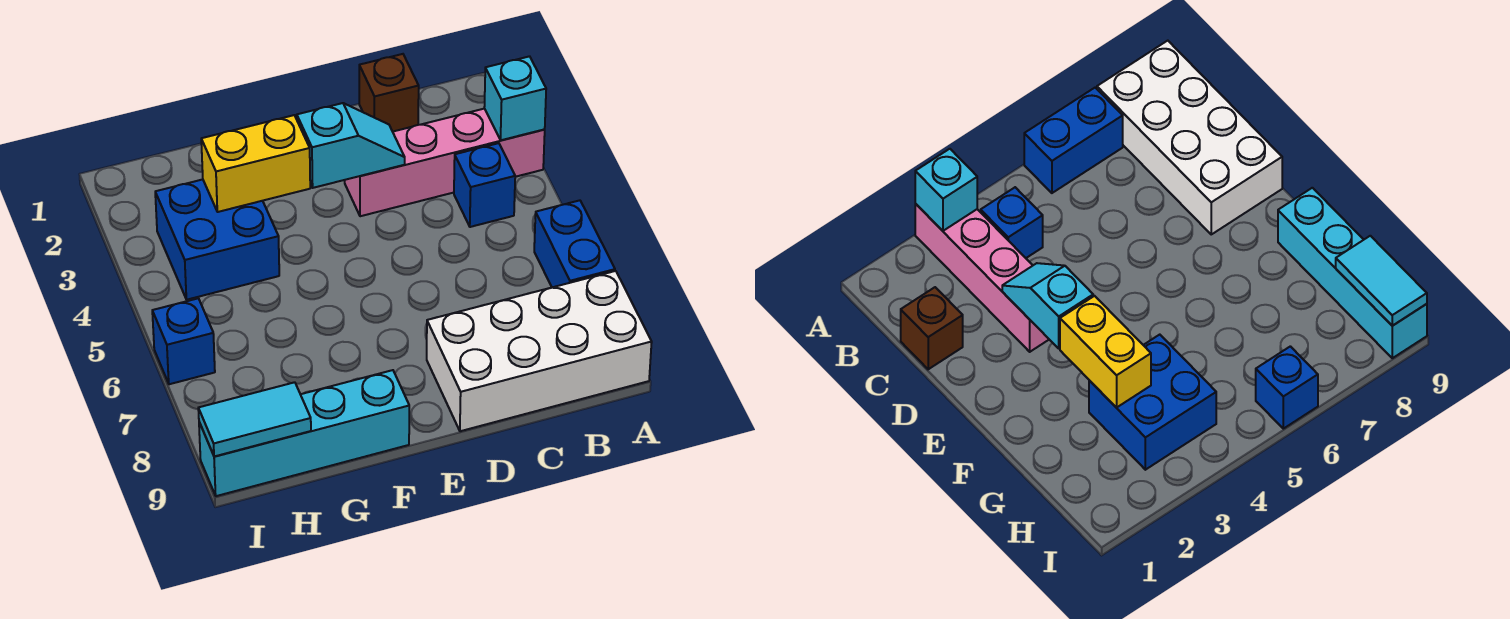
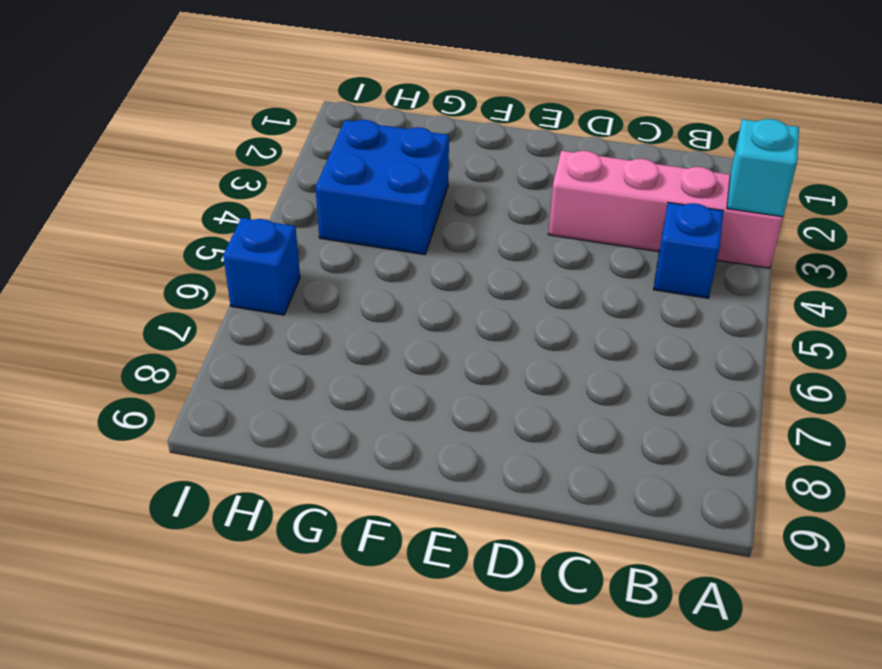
none -> blue 1x2 brick [534,200,615,287]
none -> white 2x4 brick [427,271,652,431]
none -> brown 1x1 brick [359,54,419,132]

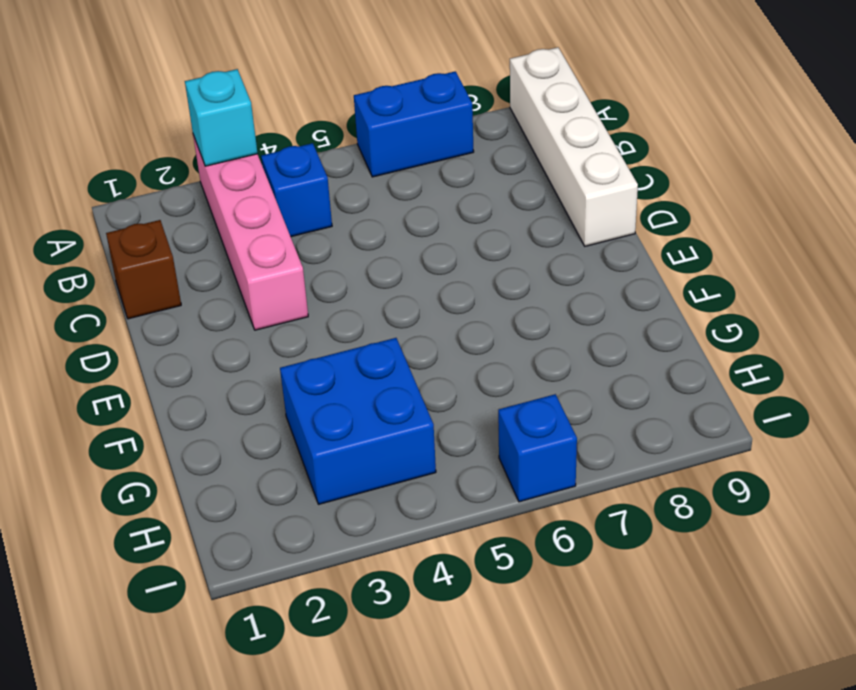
white 1x4 brick [510,47,638,246] -> white 2x4 brick [427,271,652,431]
none -> cyan 1x4 brick [199,370,409,496]
none -> cyan 1x2 slope [297,103,405,188]
none -> yellow 1x2 brick [201,115,310,212]

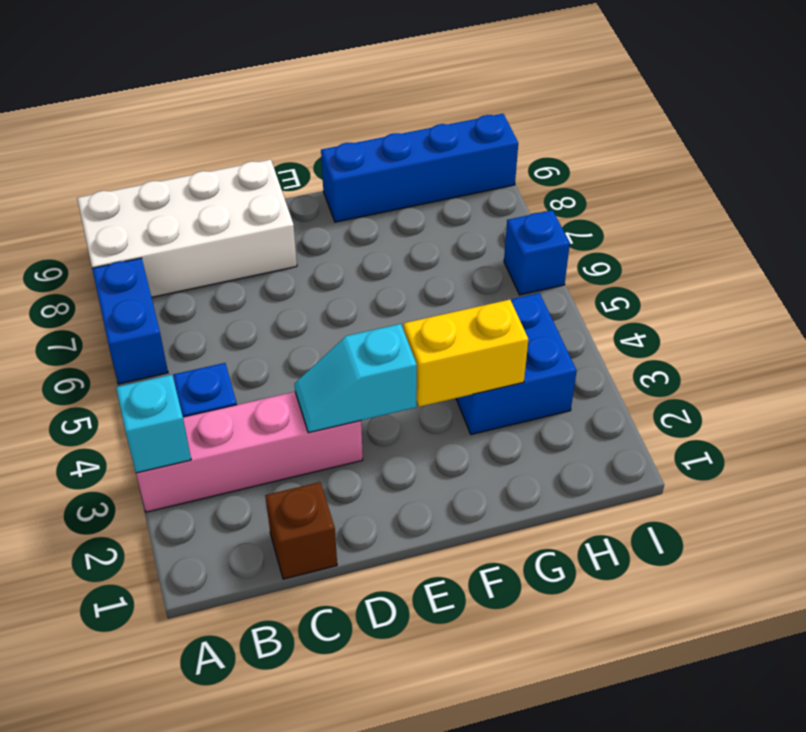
blue 1x4 brick [321,114,518,222] -> cyan 1x4 brick [199,370,409,496]
none -> cyan 1x2 tile [198,382,311,457]

